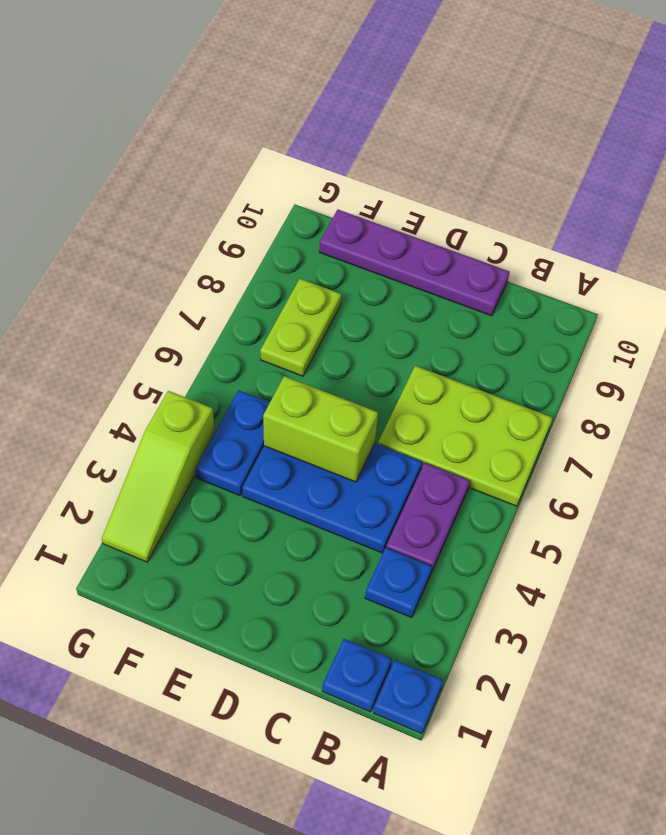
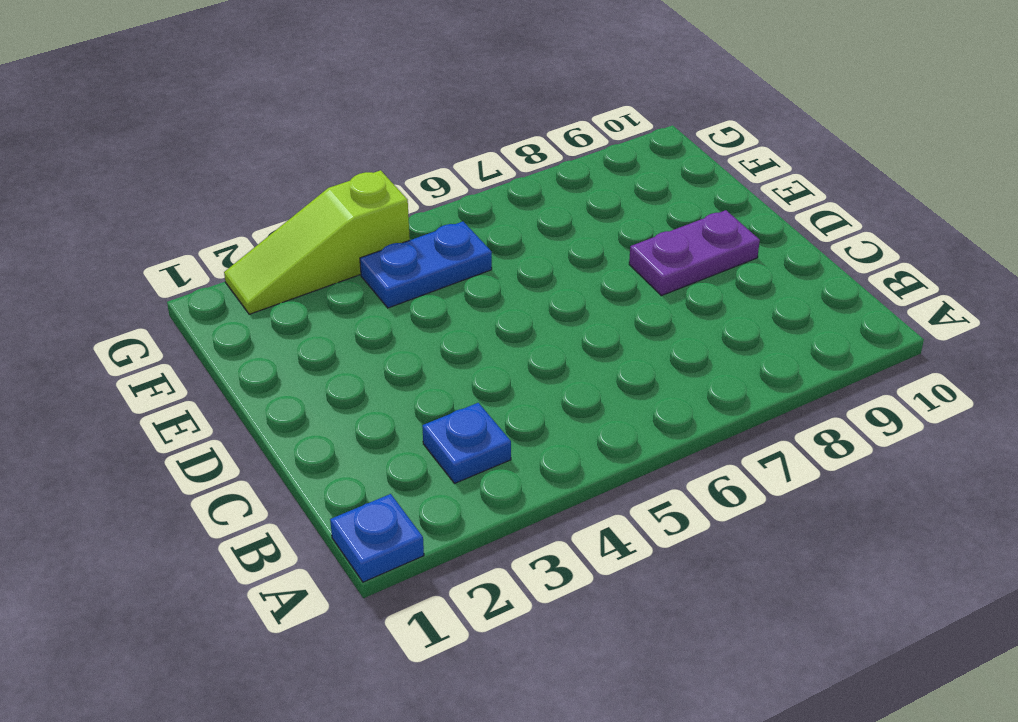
purple 1x2 plate [629,210,760,296] -> purple 1x2 plate moved to [386,463,470,573]
none -> lime 2x3 plate [378,366,552,506]
none -> blue 1x1 plate [322,639,392,712]

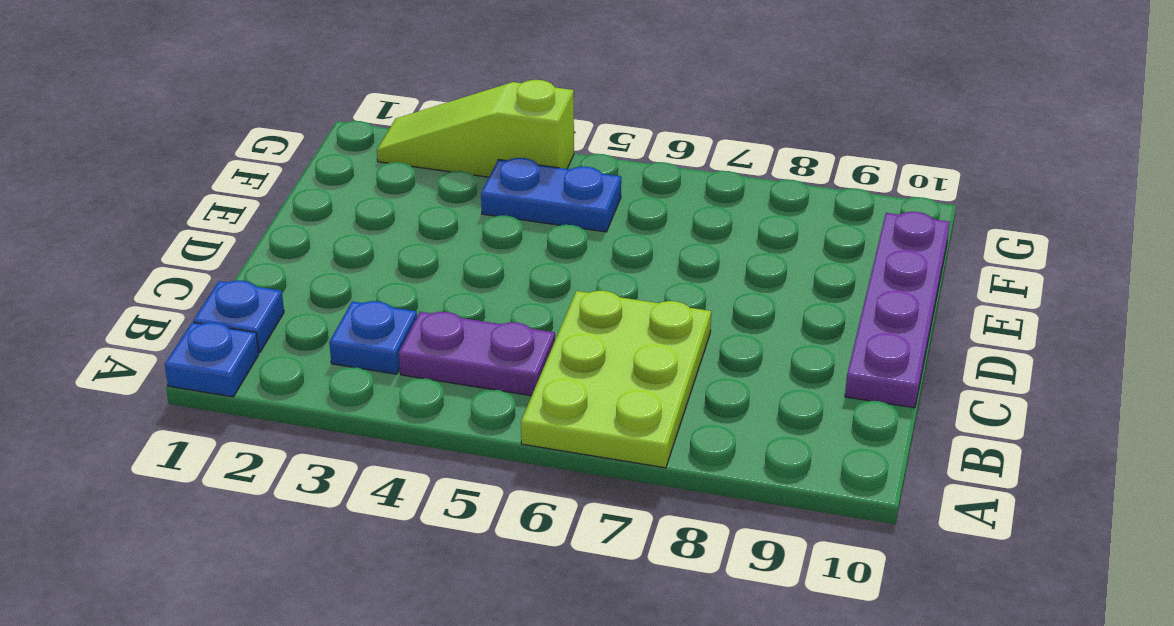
none -> blue 2x3 plate [242,444,422,553]
none -> lime 1x2 plate [260,279,341,376]

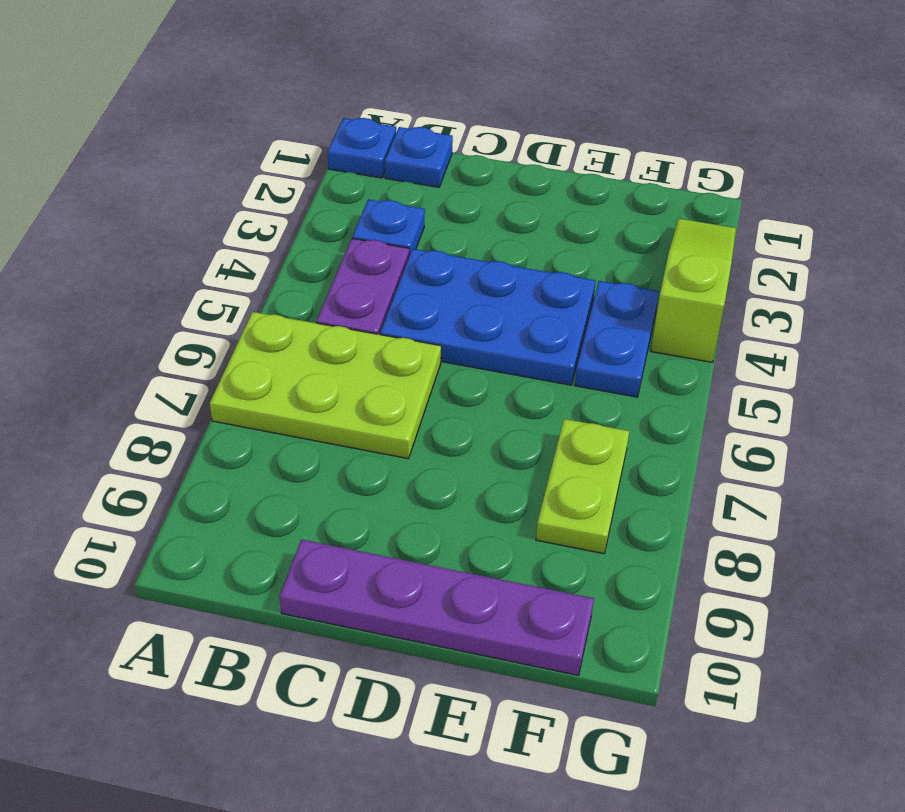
none -> lime 1x2 brick [263,376,378,482]

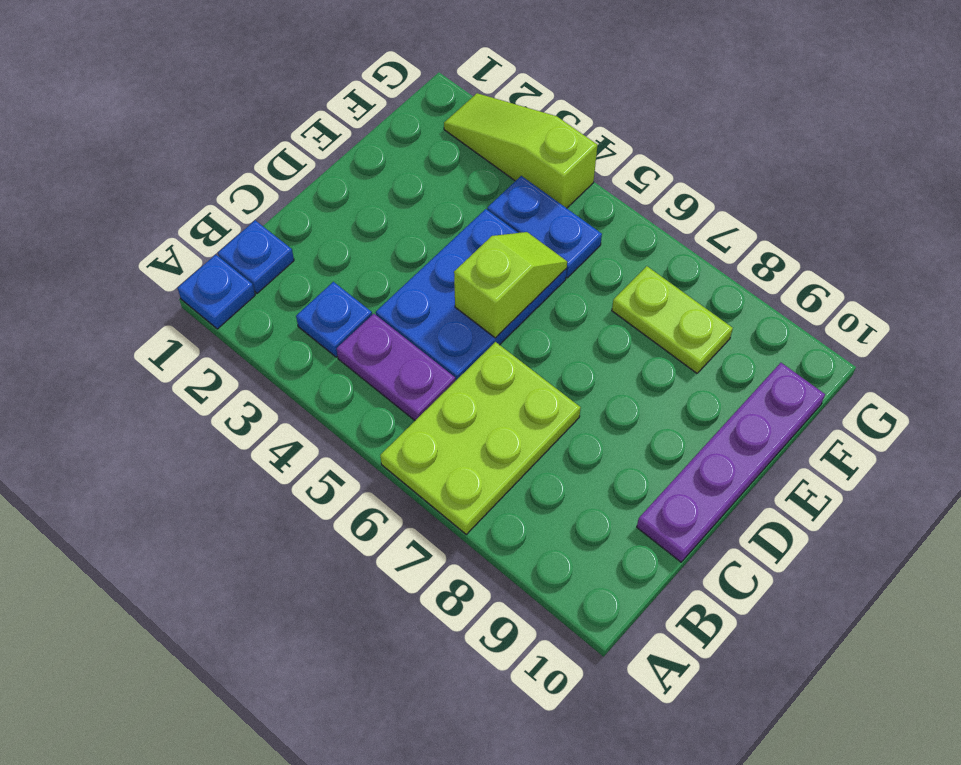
lime 1x2 slope [454,232,567,338] -> lime 1x2 brick [263,376,378,482]

